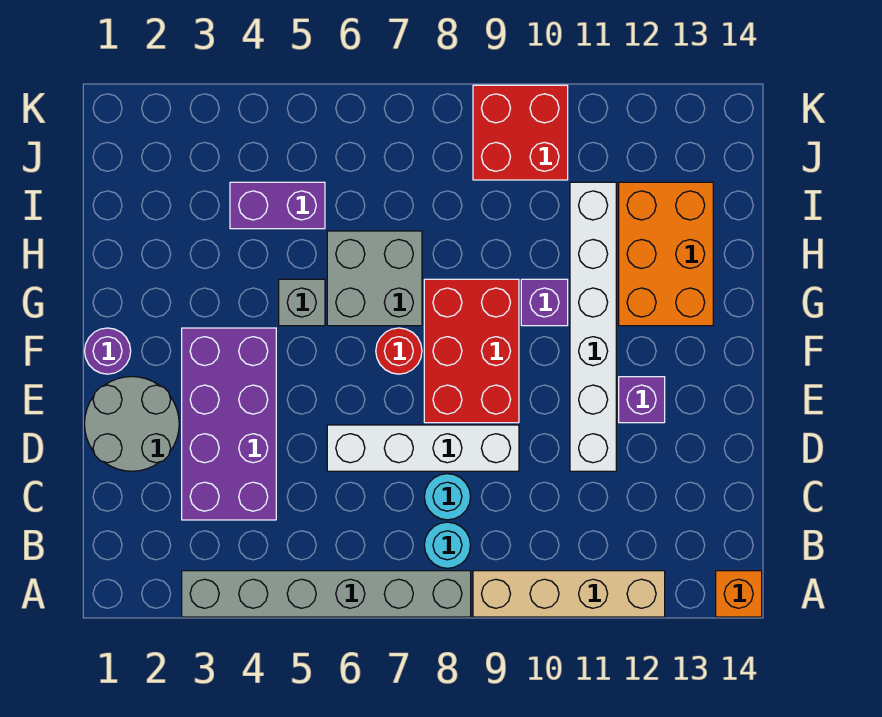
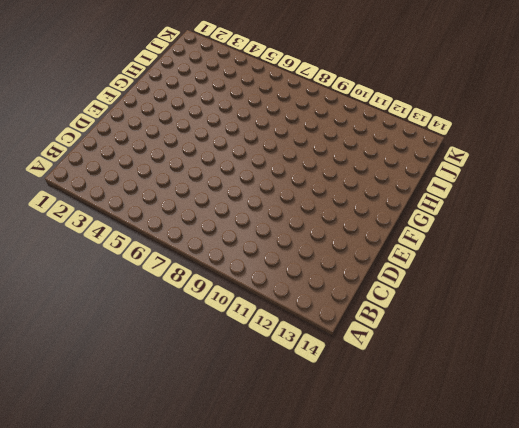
none -> grey 1x6 brick [182,571,471,617]
none -> tan 1x4 brick [473,571,665,617]
none -> orange 1x1 brick [716,571,762,617]

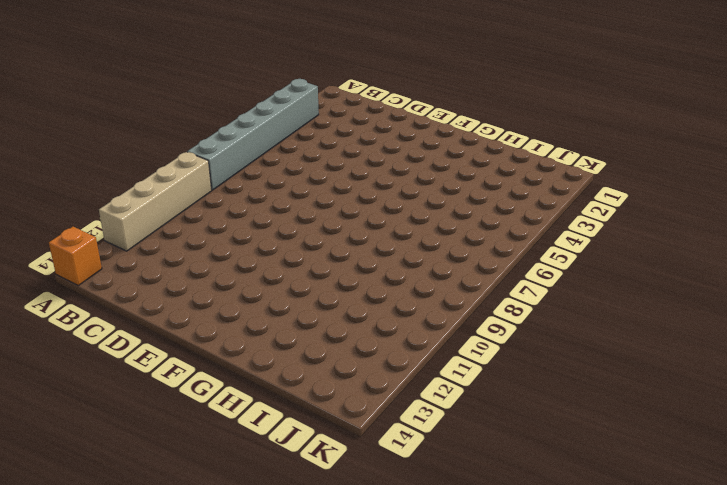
none -> cyan 1x1 round brick [424,522,471,568]
none -> purple 2x4 brick [182,328,276,520]
none -> cyan 1x1 round brick [424,474,471,520]

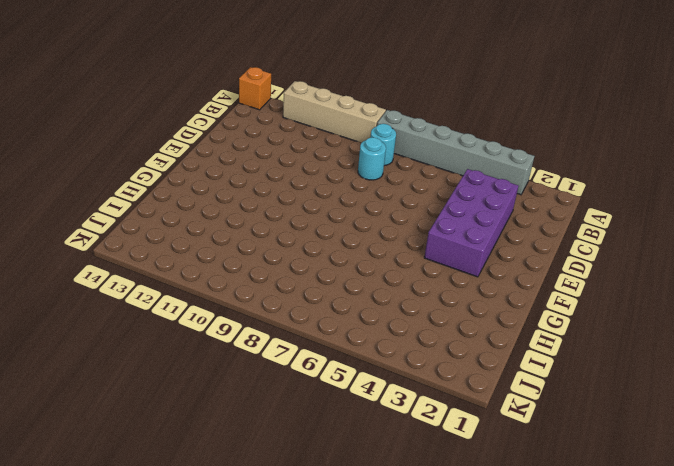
none -> grey 2x2 round brick [85,377,179,471]
none -> white 1x4 brick [327,425,519,471]
none -> white 1x6 brick [570,182,616,471]

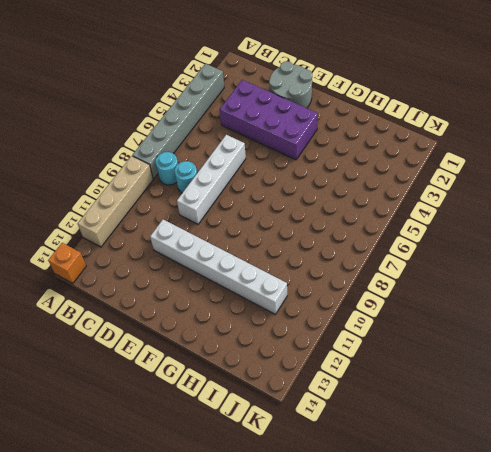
none -> red 2x3 brick [424,279,519,423]
none -> purple 1x1 brick [619,377,665,423]
none -> purple 1x1 round brick [85,328,131,374]

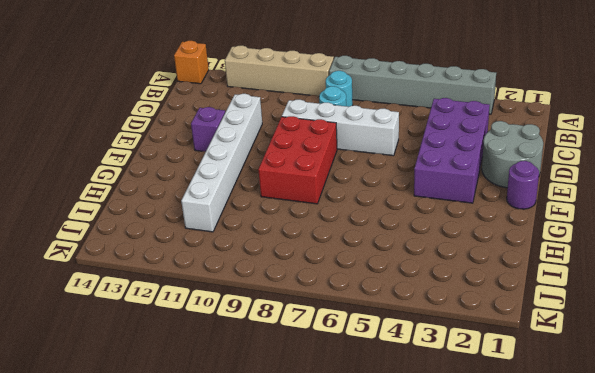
none -> red 1x1 round brick [376,328,422,374]
none -> grey 1x1 brick [279,279,325,326]
none -> grey 2x2 brick [327,231,422,326]

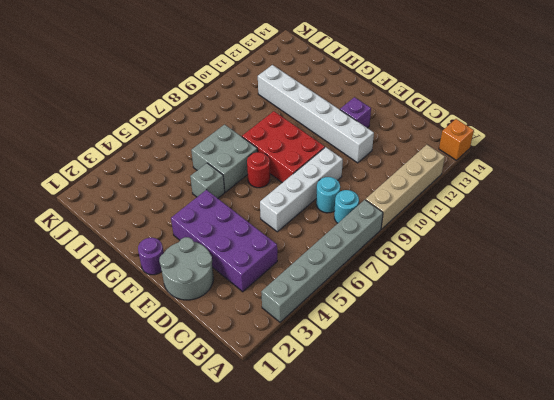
none -> purple 1x1 brick [521,279,568,326]
none -> orange 2x3 brick [619,182,713,326]
none -> purple 1x2 brick [230,182,325,229]

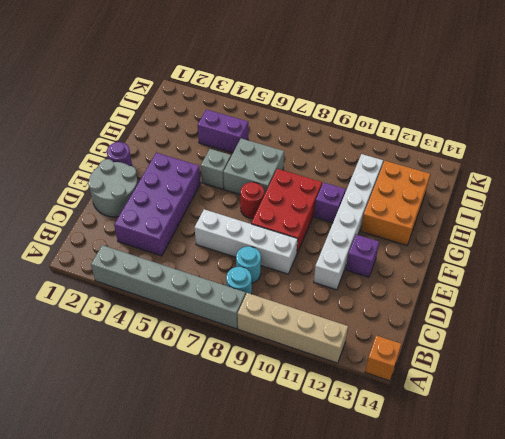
none -> red 2x2 brick [473,85,568,180]

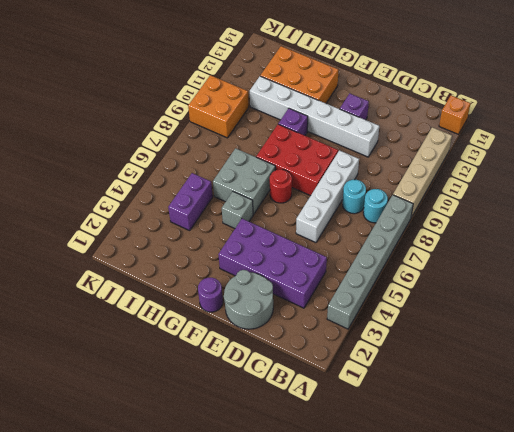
orange 2x2 brick [188,75,249,138] -> red 2x2 brick [473,85,568,180]

